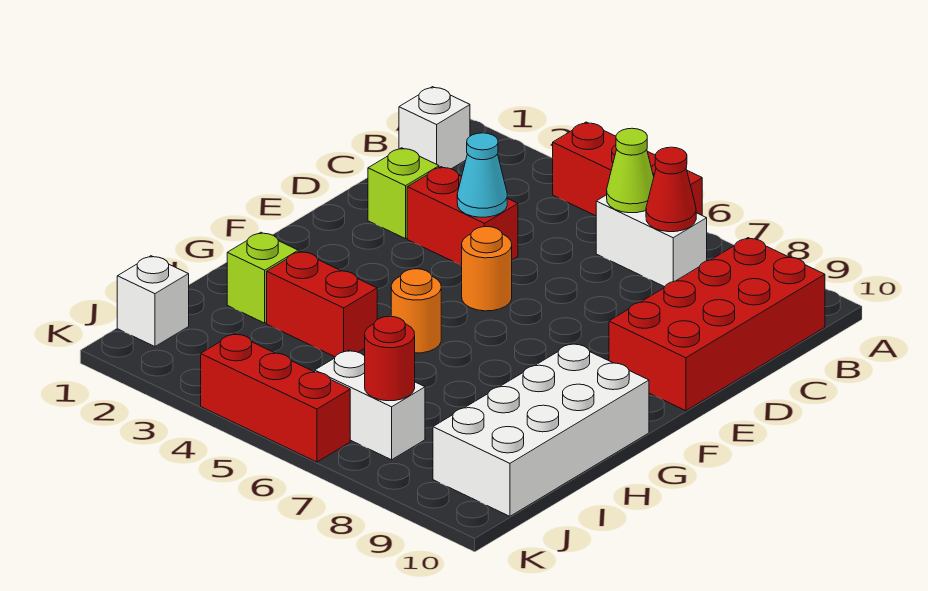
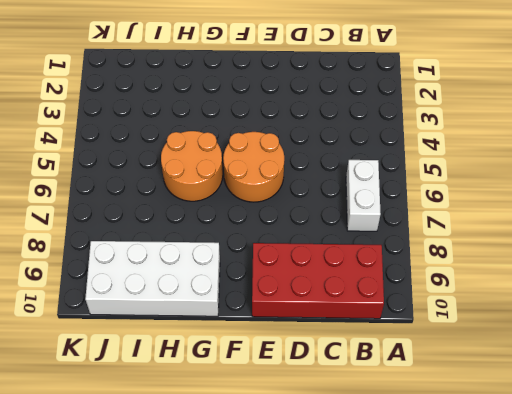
orange 2x2 round brick [223,132,284,202] -> orange 1x1 round brick [462,227,512,311]
orange 2x2 round brick [161,131,223,201] -> orange 1x1 round brick [391,269,441,353]
none -> red 1x3 brick [553,122,702,216]
none -> white 1x1 brick [399,87,470,169]
none -> lime 1x1 brick [368,148,439,239]

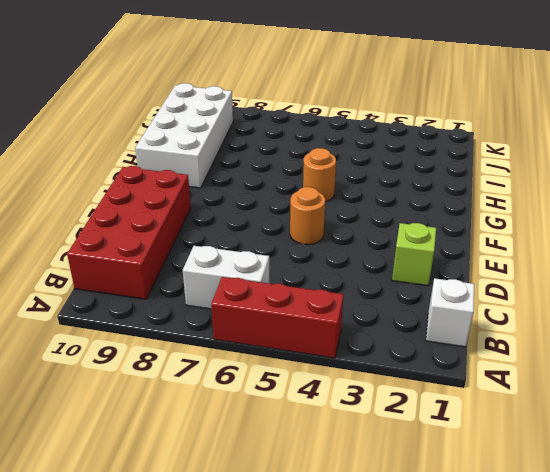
none -> red 1x2 brick [407,167,518,266]
none -> lime 1x1 brick [227,232,298,323]
none -> red 1x2 brick [267,251,377,357]

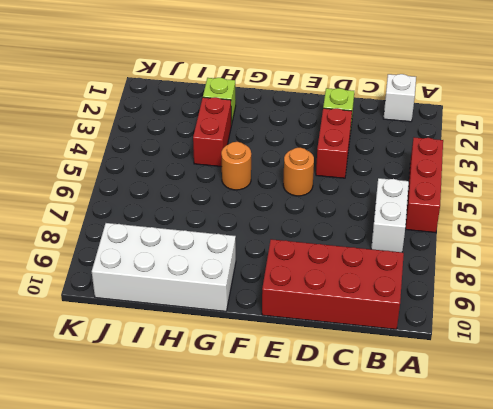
none -> white 1x1 brick [117,256,189,347]
none -> white 1x2 brick [315,350,425,460]
none -> red 1x3 brick [201,334,350,462]

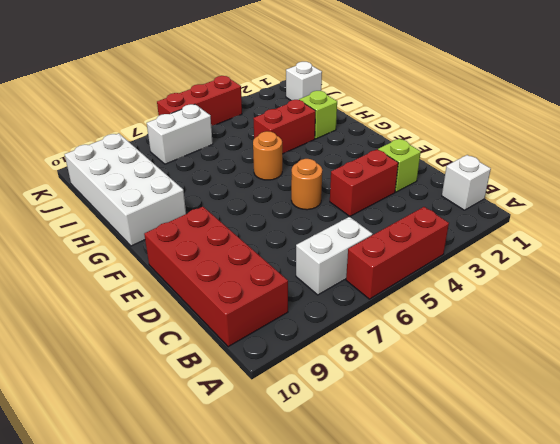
none -> lime 1x1 cone [607,128,654,213]
none -> red 1x1 cone [646,147,696,232]
none -> cyan 1x1 cone [457,133,507,217]

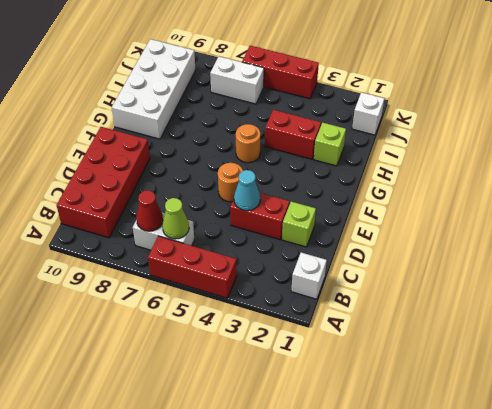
none -> red 1x1 round brick [365,316,415,401]

